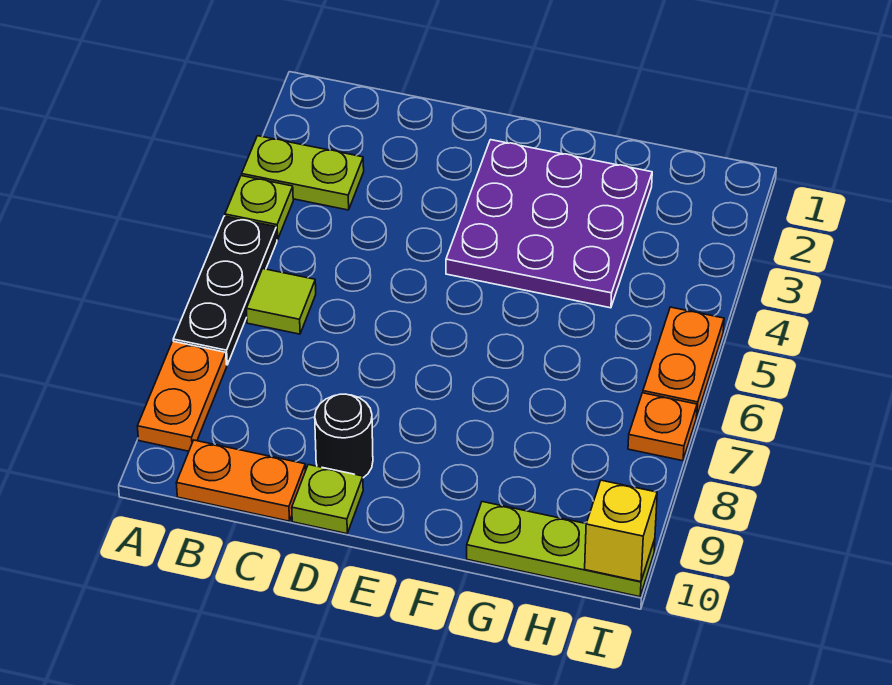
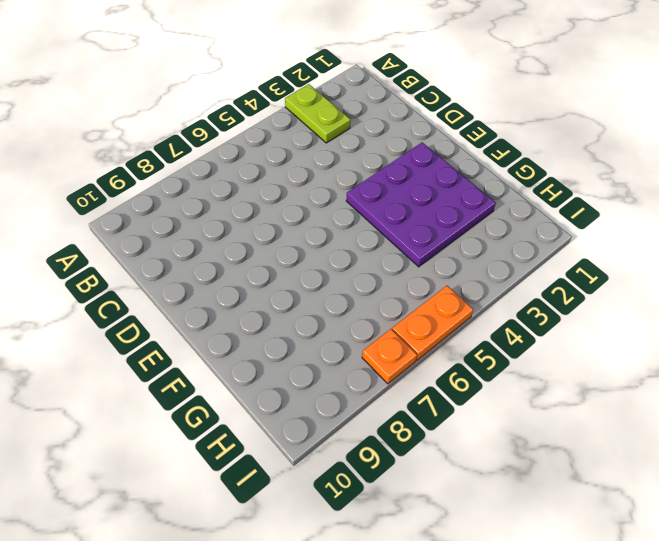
none -> lime 1x1 plate [225,176,293,240]
none -> black 1x3 plate [173,216,277,365]
none -> orange 1x2 plate [137,341,227,451]

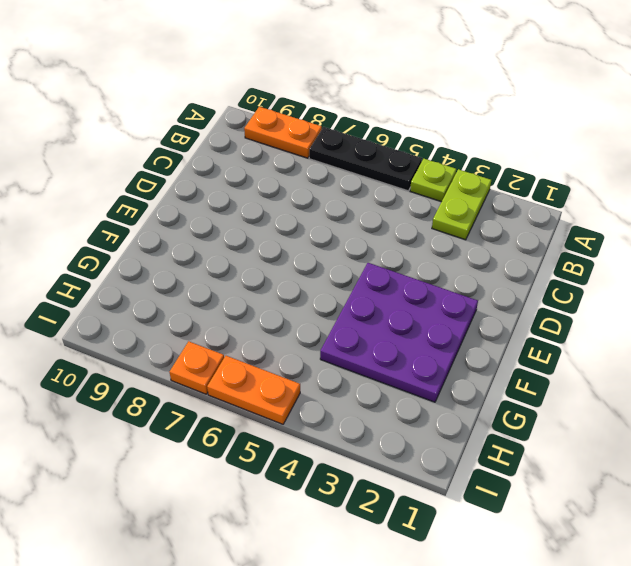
none -> lime 1x1 tile [246,269,316,334]
none -> orange 1x2 plate [176,440,306,521]
none -> black 1x1 round brick [315,394,373,478]

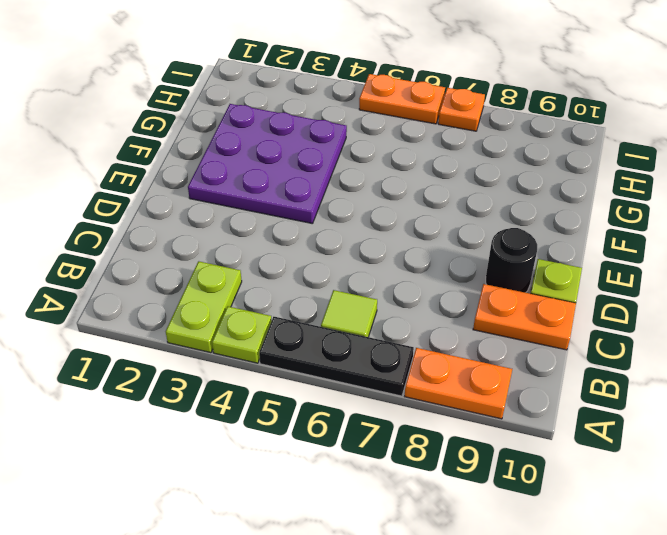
orange 1x2 plate [473,284,576,350] -> orange 1x2 plate turned to [176,440,306,521]
none -> lime 1x3 plate [467,502,655,597]
none -> yellow 1x1 brick [585,480,657,582]

